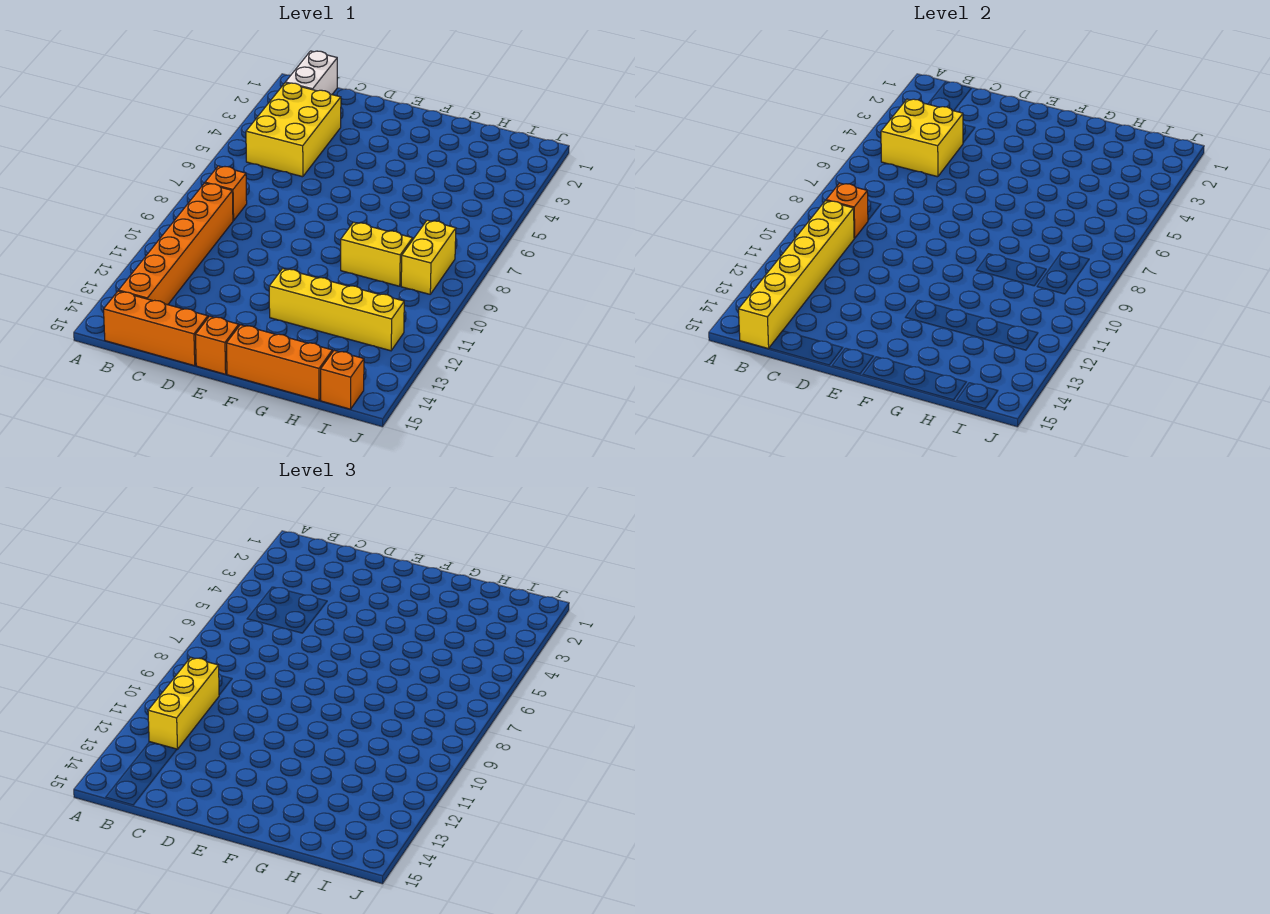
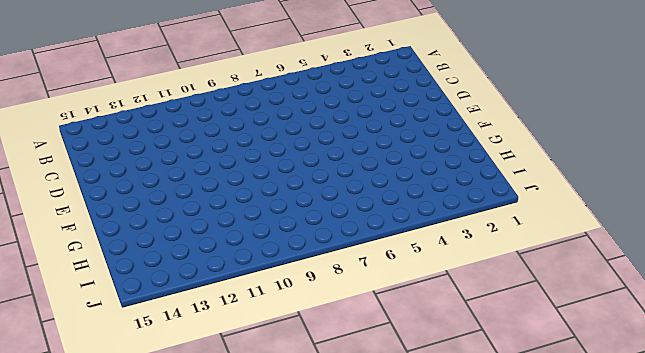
none -> white 1x2 brick [285,51,337,94]
none -> yellow 2x3 brick [246,83,341,177]
none -> orange 1x1 brick [205,166,247,221]

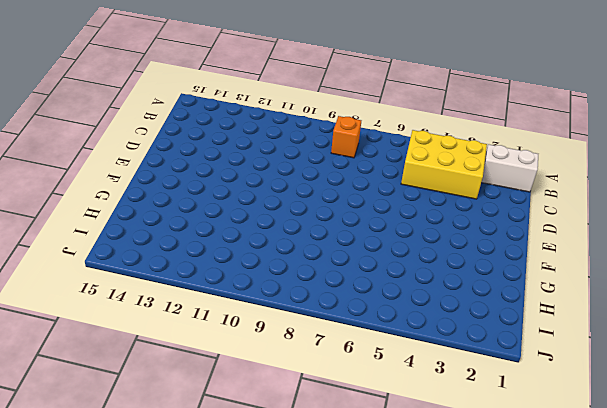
none -> orange 1x6 brick [119,183,233,305]
none -> orange 1x3 brick [104,291,208,366]
none -> orange 1x1 brick [195,316,239,374]

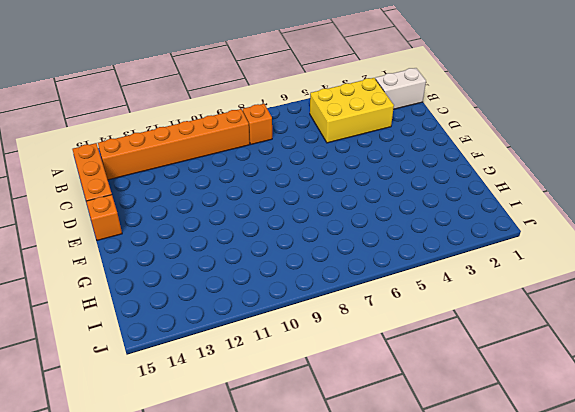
none -> yellow 1x4 brick [269,269,404,351]
none -> orange 1x3 brick [227,325,332,400]
none -> yellow 1x2 brick [341,222,413,286]

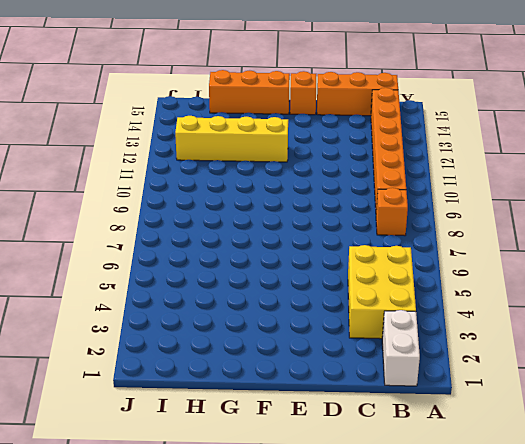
none -> yellow 1x2 brick [341,222,413,286]
none -> yellow 1x2 brick [401,220,456,294]
none -> orange 1x1 brick [321,351,364,409]

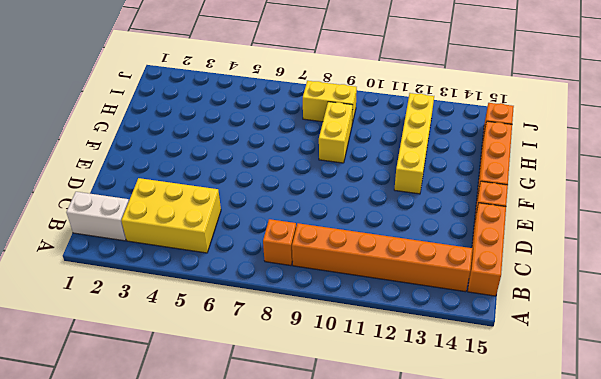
none -> yellow 2x2 brick [881,99,963,177]
none -> orange 1x1 brick [826,183,868,238]
none -> yellow 1x6 brick [739,201,854,349]

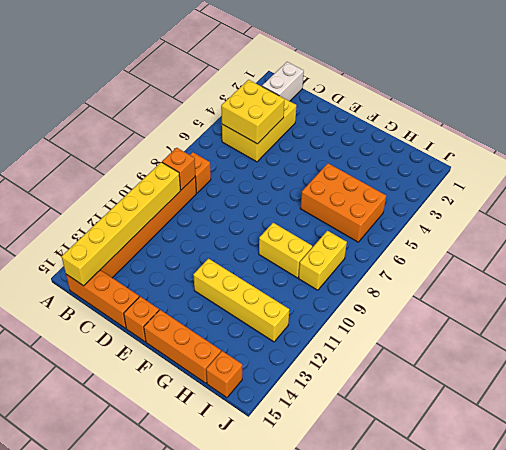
orange 2x3 brick [300,163,386,242] -> none
none -> yellow 1x3 brick [148,658,219,749]

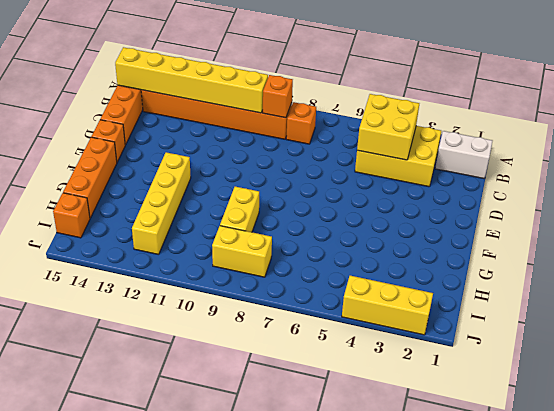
yellow 1x3 brick [342,276,433,335] -> yellow 1x3 brick moved to [148,658,219,749]

